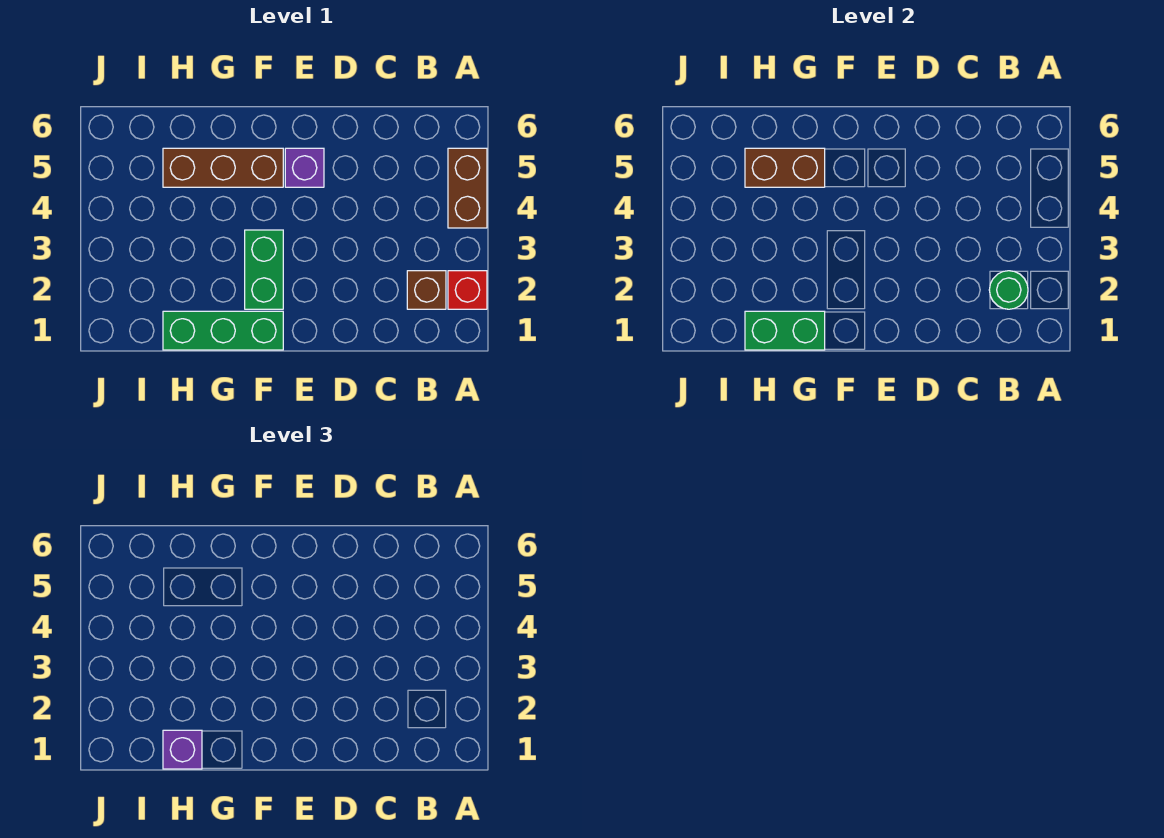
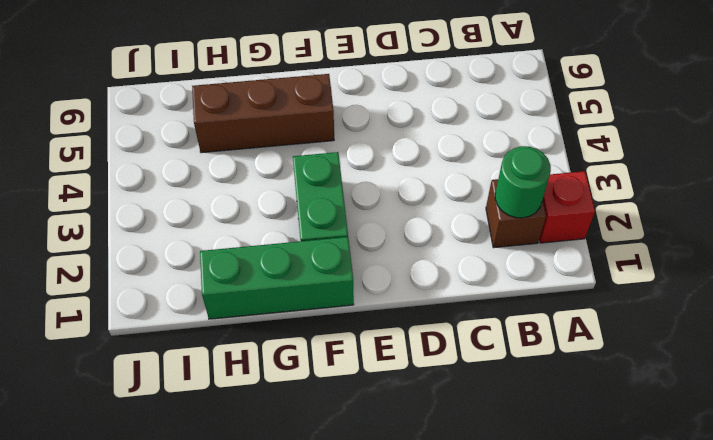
none -> brown 1x2 brick [448,148,487,228]
none -> purple 1x1 brick [285,148,324,187]

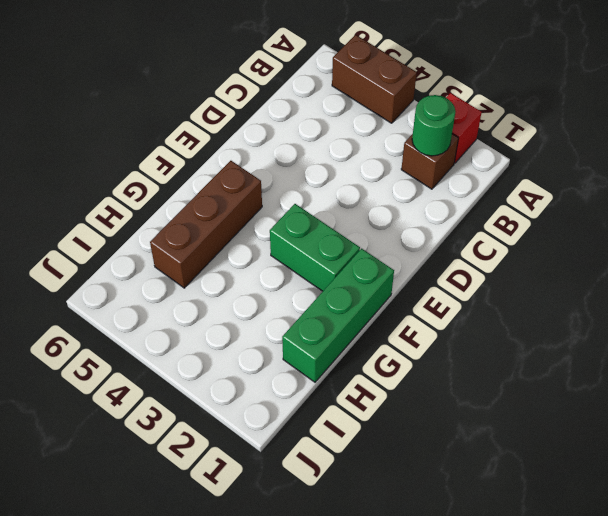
none -> purple 1x1 brick [285,148,324,187]
none -> green 1x2 brick [745,311,825,350]

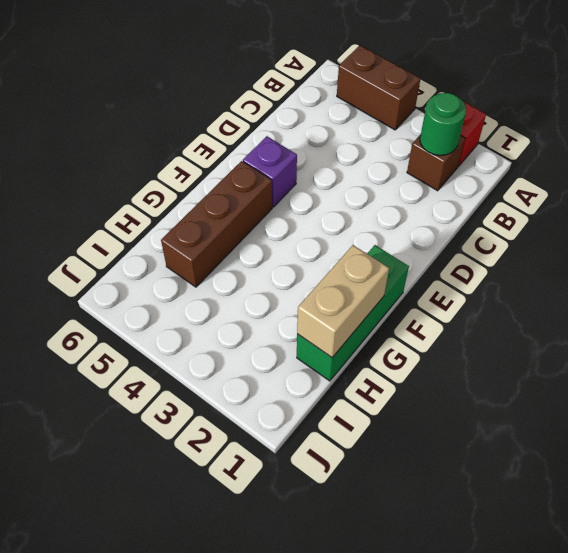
tan 1x2 brick [297,245,389,357] -> green 1x2 brick [745,311,825,350]
none -> green 1x2 brick [245,230,283,309]
none -> brown 1x2 brick [745,148,825,187]

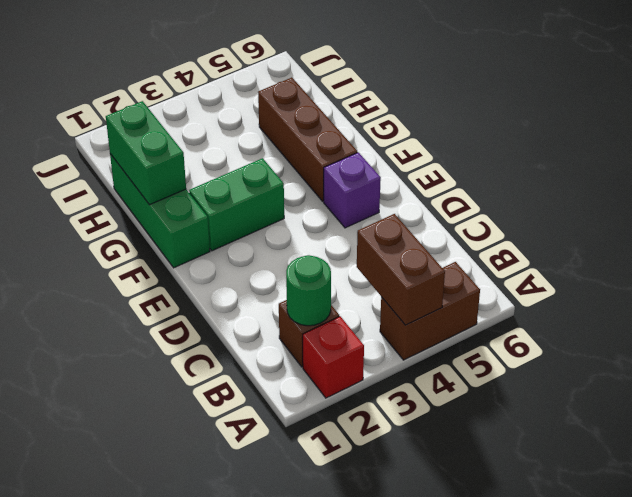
brown 1x2 brick [357,214,445,325] -> brown 1x2 brick moved to [745,148,825,187]
none -> purple 1x1 brick [163,730,202,769]

